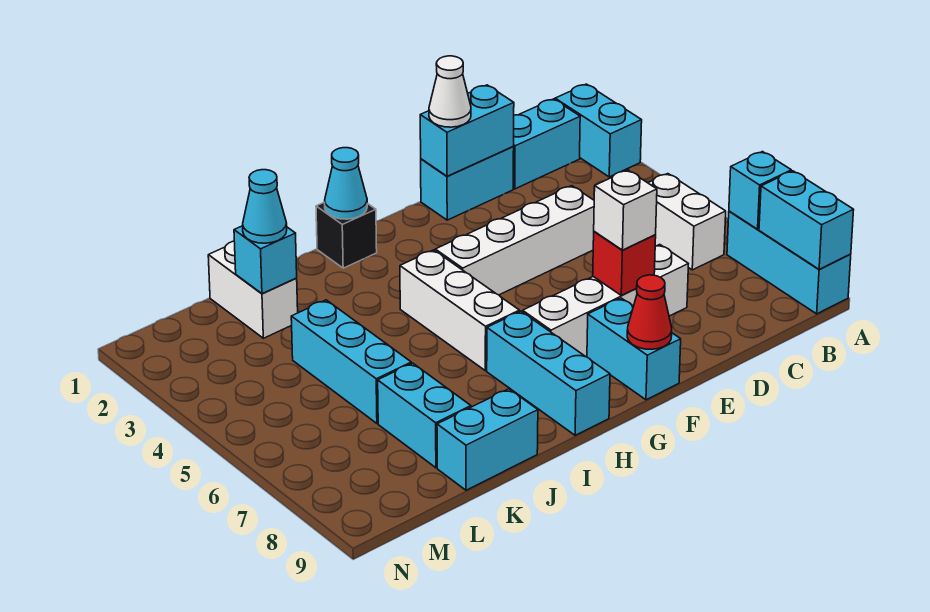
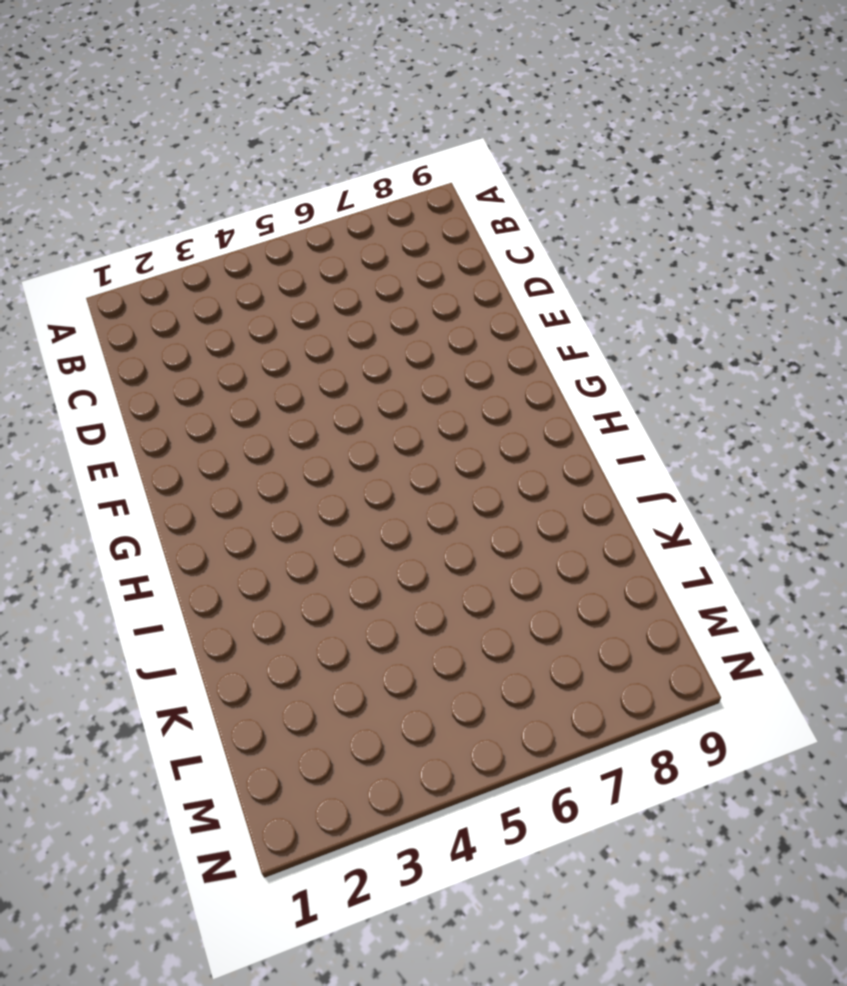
none -> cyan 1x2 brick [555,84,642,177]
none -> cyan 1x3 brick [727,211,851,314]
none -> cyan 1x2 brick [513,99,580,189]

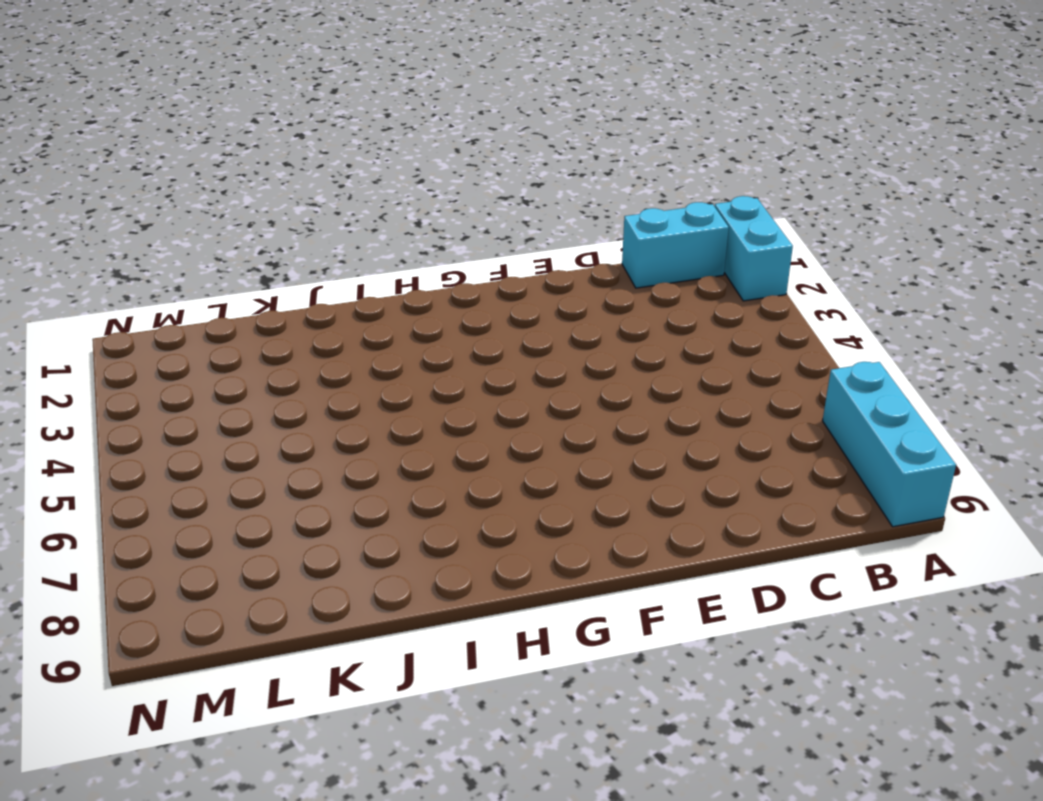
none -> white 1x2 brick [648,174,726,270]
none -> cyan 1x2 brick [421,147,514,220]
none -> white 1x4 brick [435,186,594,295]

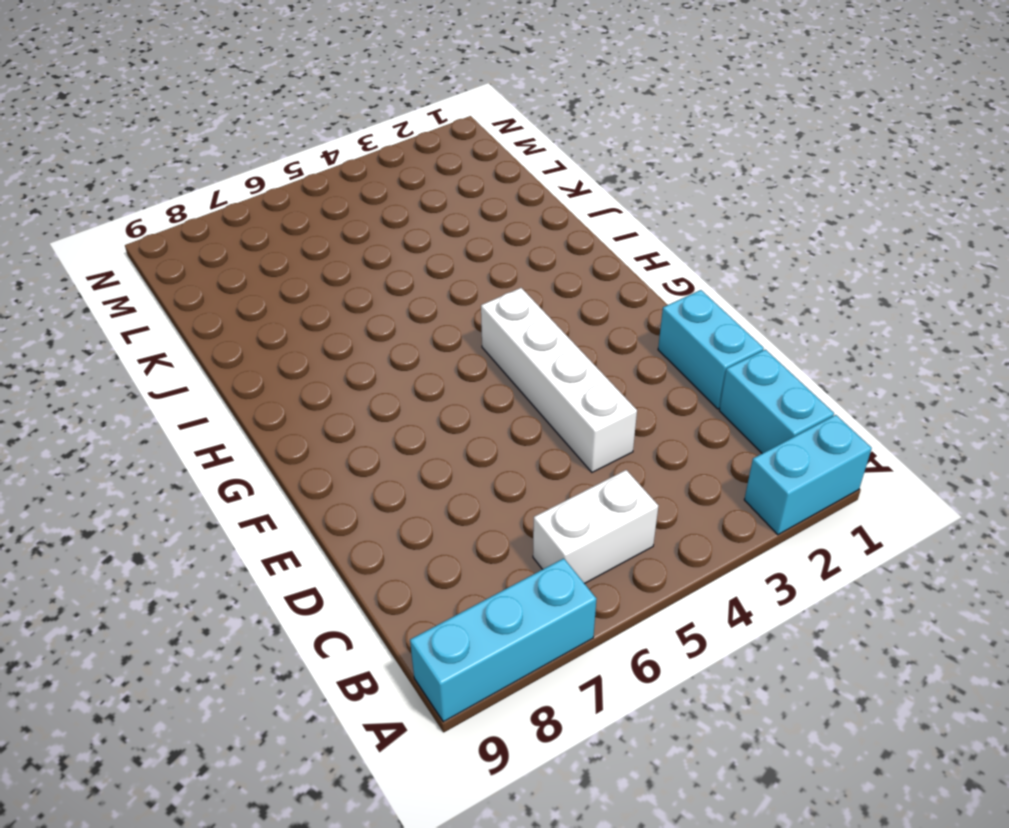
none -> white 1x4 brick [523,245,688,357]
none -> cyan 1x2 brick [587,298,681,400]
none -> black 1x1 brick [316,202,377,268]

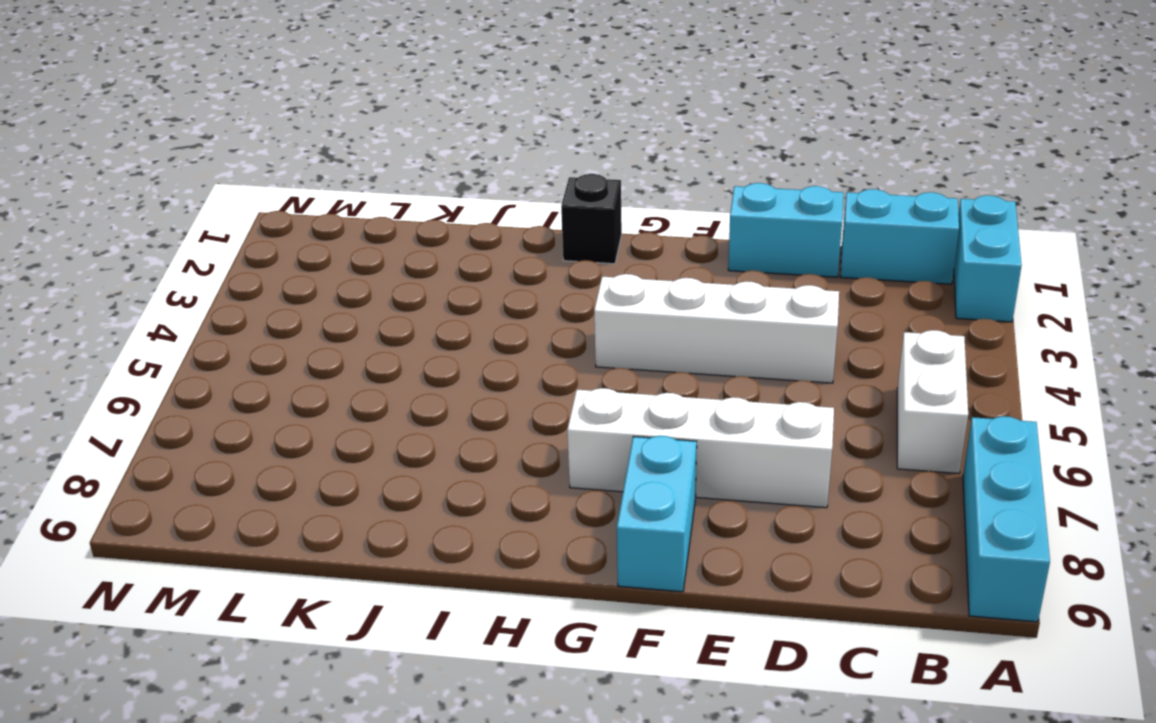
none -> white 1x3 brick [400,250,519,371]
none -> cyan 1x3 brick [487,311,610,435]
none -> cyan 1x2 brick [437,389,538,490]

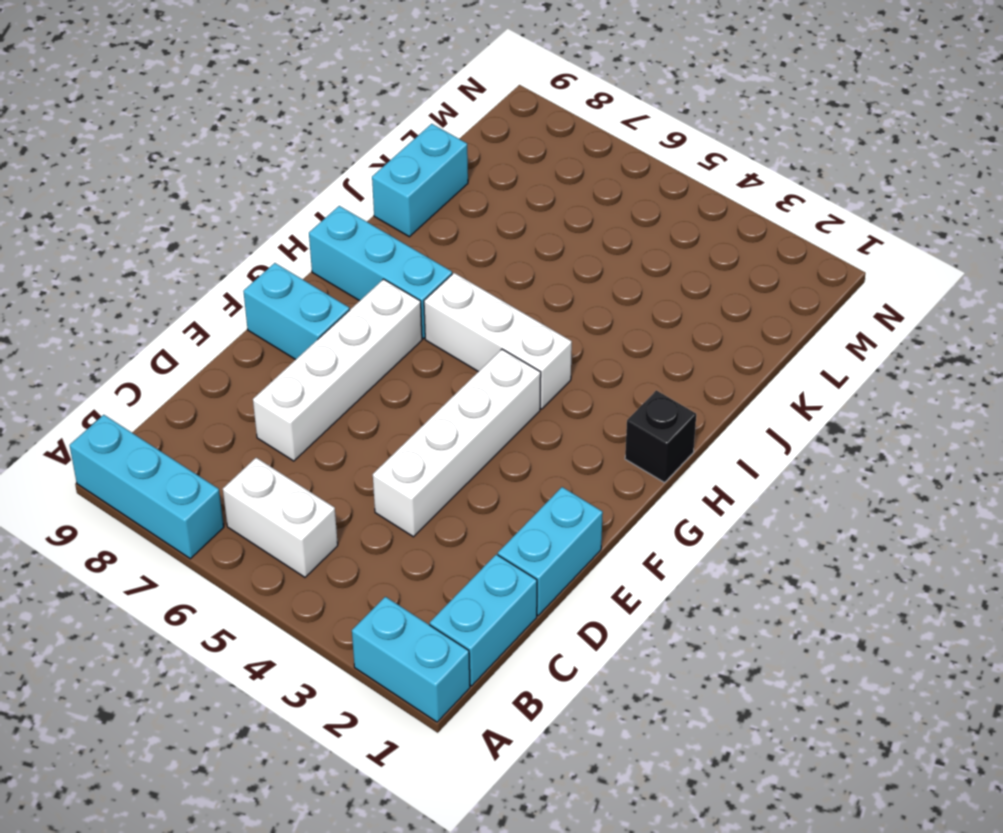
none -> white 1x2 brick [208,241,298,338]
none -> cyan 1x3 brick [291,300,411,423]
none -> cyan 1x2 brick [378,363,471,468]

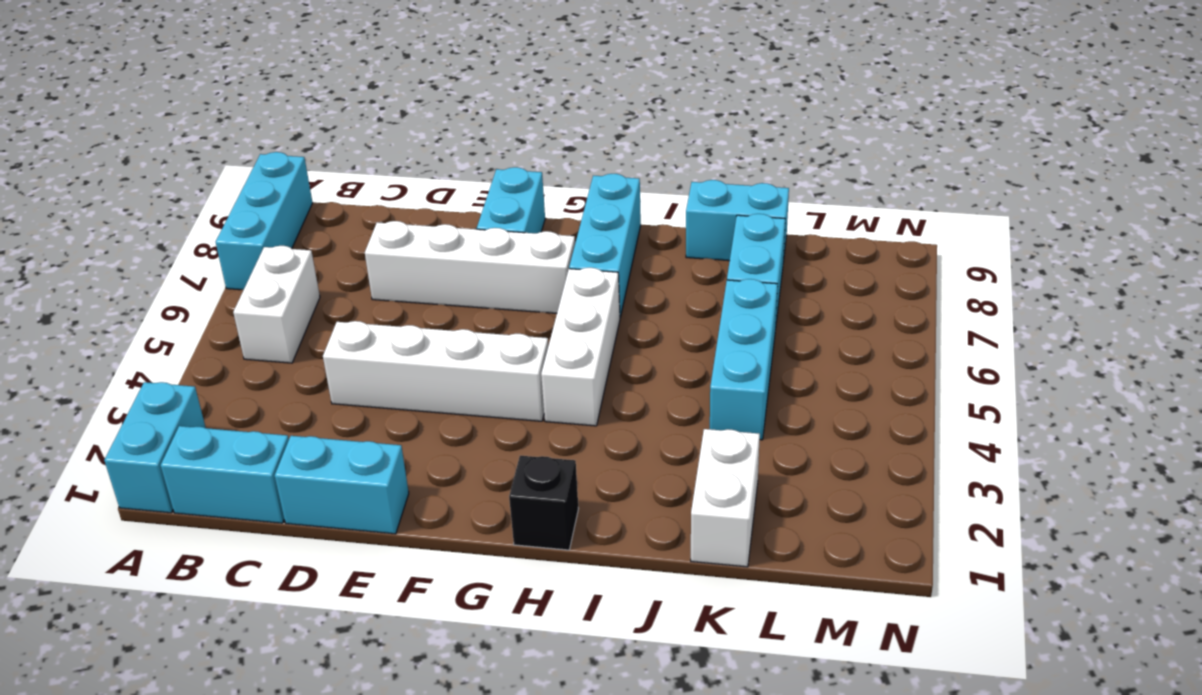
none -> cyan 1x1 brick [729,152,791,229]
none -> cyan 1x2 brick [759,171,854,269]
none -> cyan 1x2 brick [420,85,514,176]

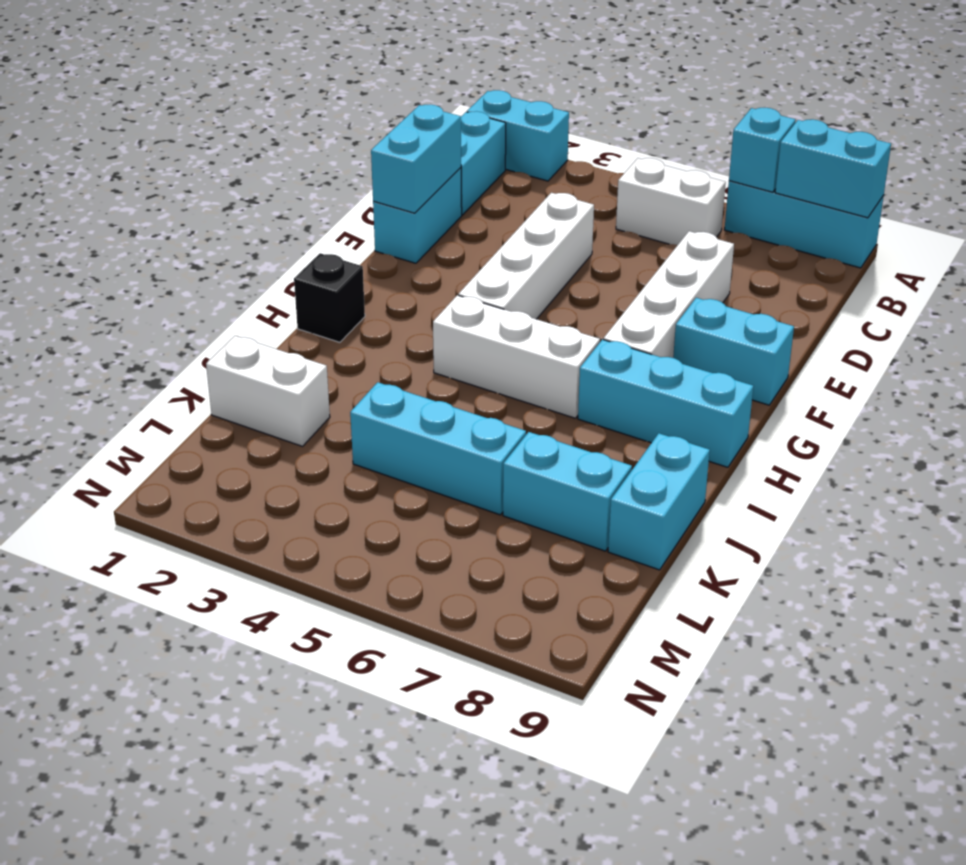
none -> red 1x1 brick [593,231,656,295]
none -> red 1x1 cone [627,275,672,349]
none -> cyan 1x1 cone [325,148,367,219]

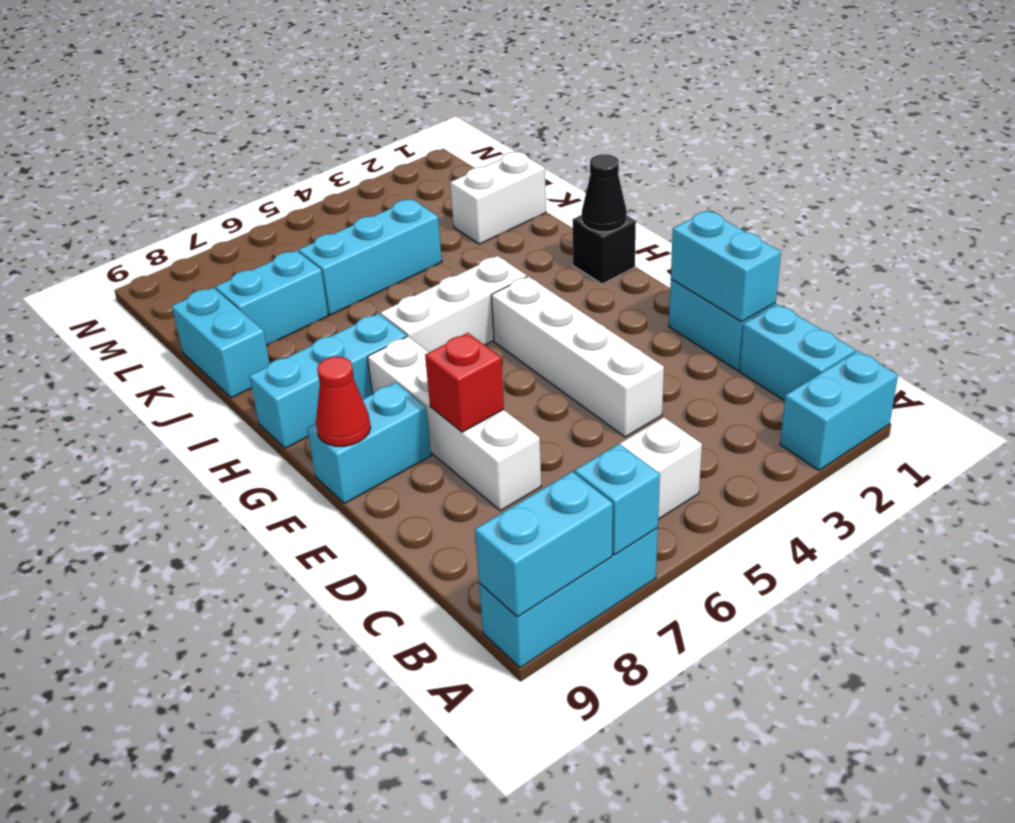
black 1x1 cone [582,154,627,232] -> cyan 1x1 cone [325,148,367,219]
none -> cyan 1x1 brick [234,226,297,294]
none -> white 1x1 cone [429,56,471,127]
none -> white 1x1 brick [594,170,657,250]

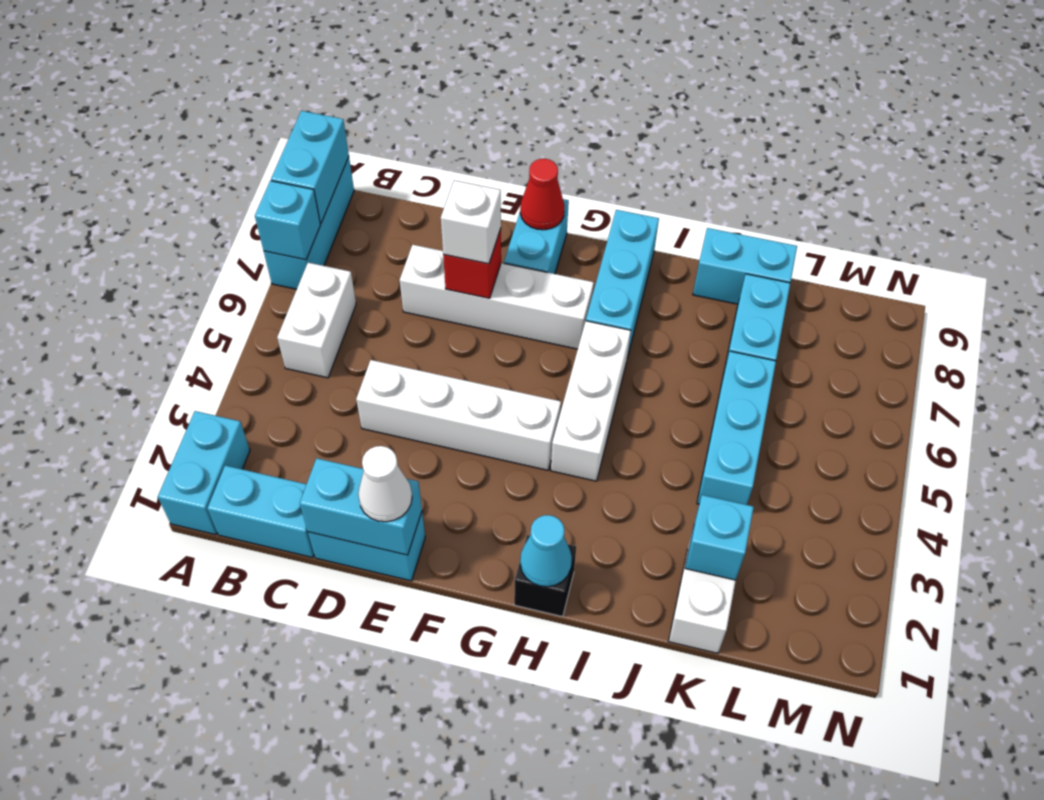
none -> cyan 1x1 cone [243,170,287,243]

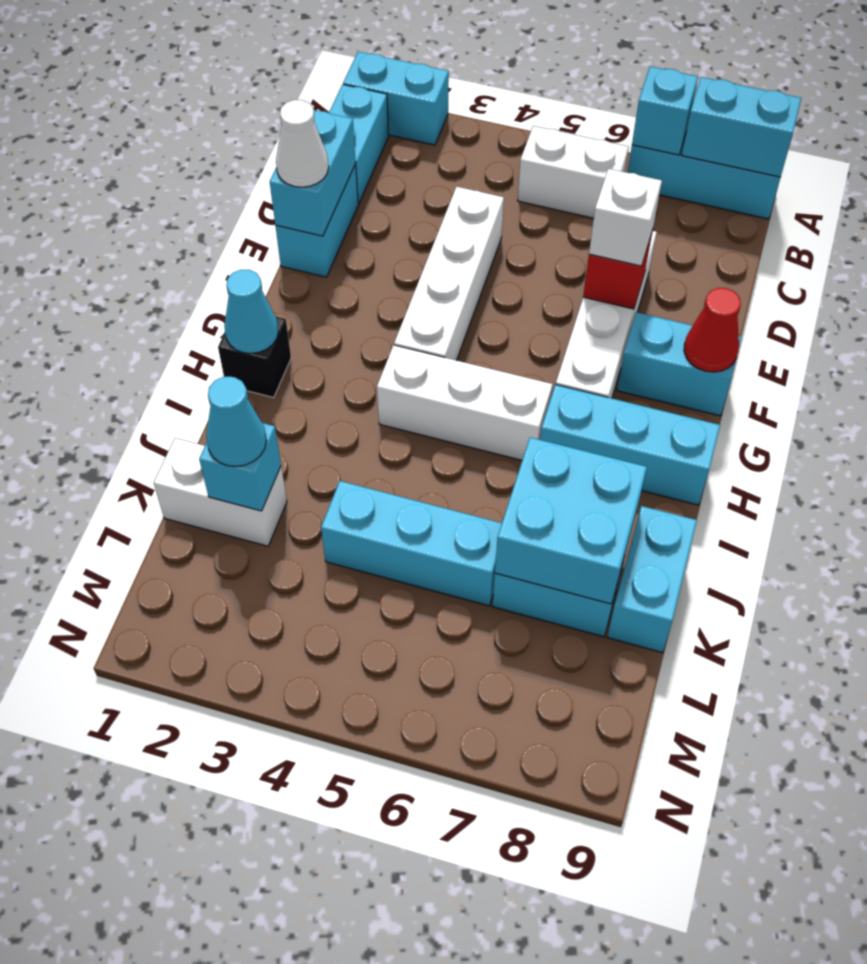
cyan 2x2 brick [495,437,647,604] -> none

